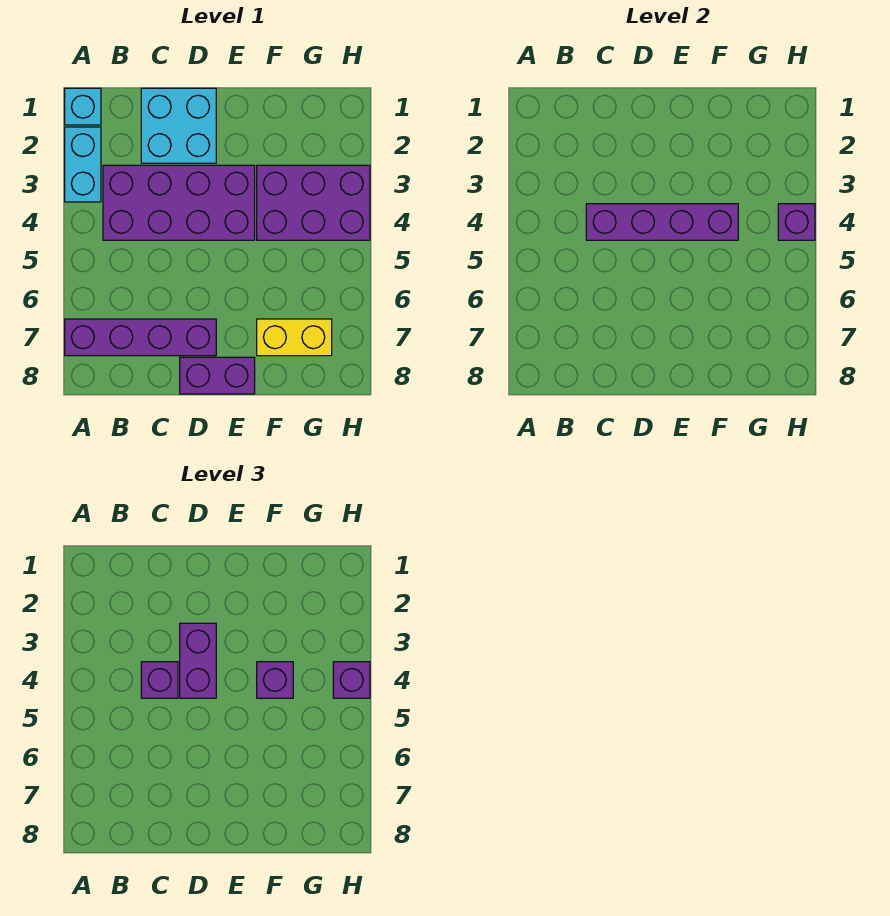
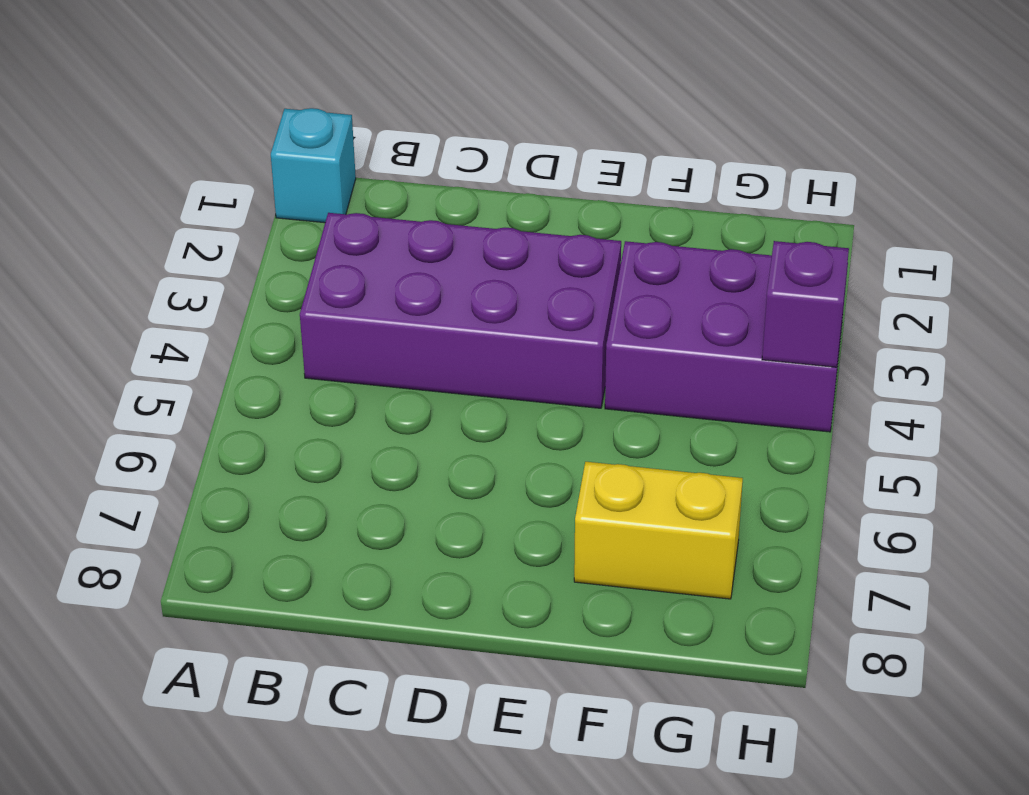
none -> cyan 1x2 brick [65,127,101,202]
none -> purple 1x4 brick [65,319,216,356]
none -> cyan 2x2 brick [141,88,216,163]

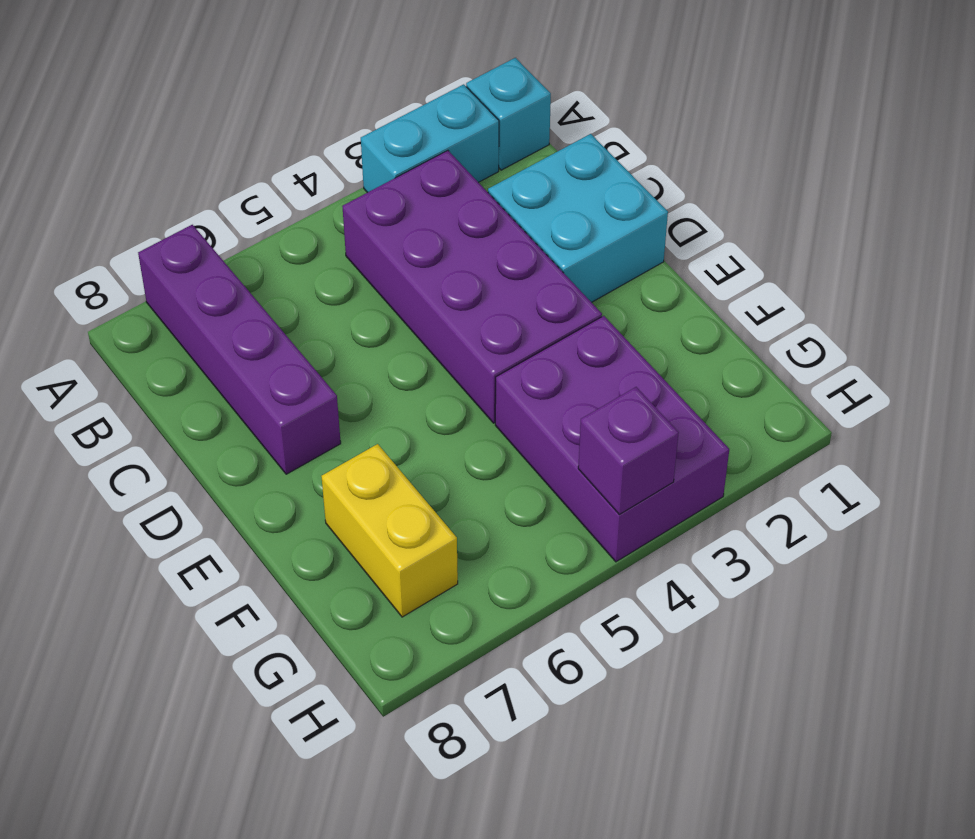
none -> purple 1x2 brick [180,357,255,394]
none -> purple 1x4 brick [586,204,738,240]
none -> purple 1x1 brick [141,662,178,698]

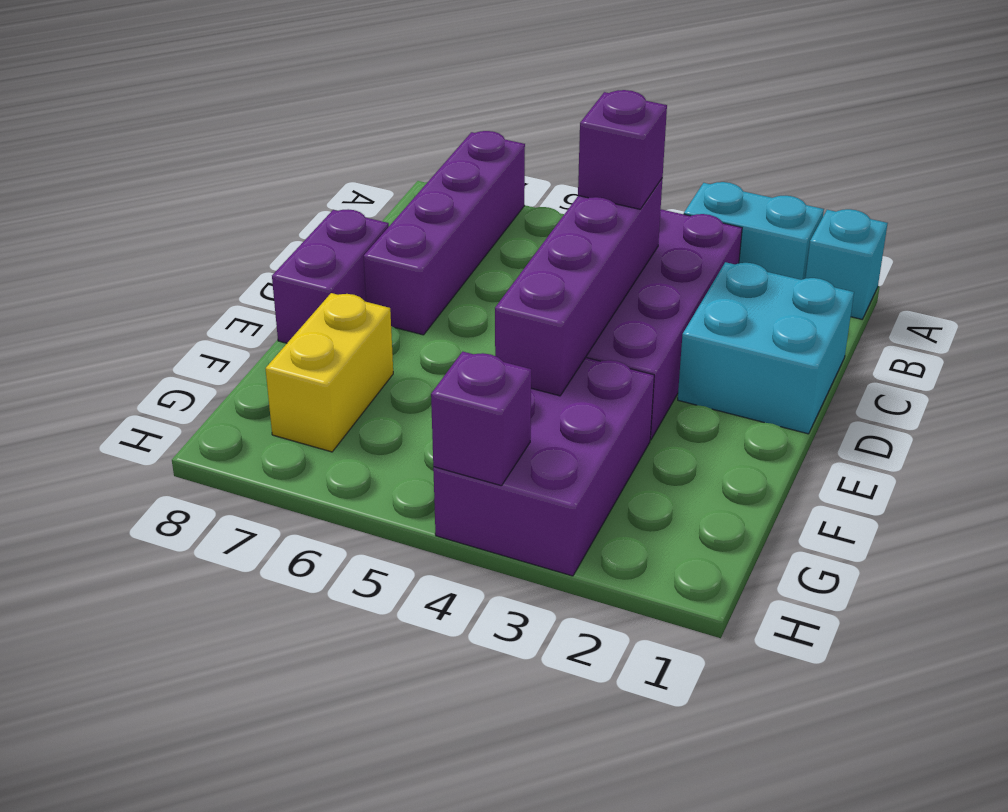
none -> purple 1x2 brick [180,623,216,698]
none -> purple 1x1 brick [257,662,293,698]
none -> purple 1x1 brick [333,662,370,698]

